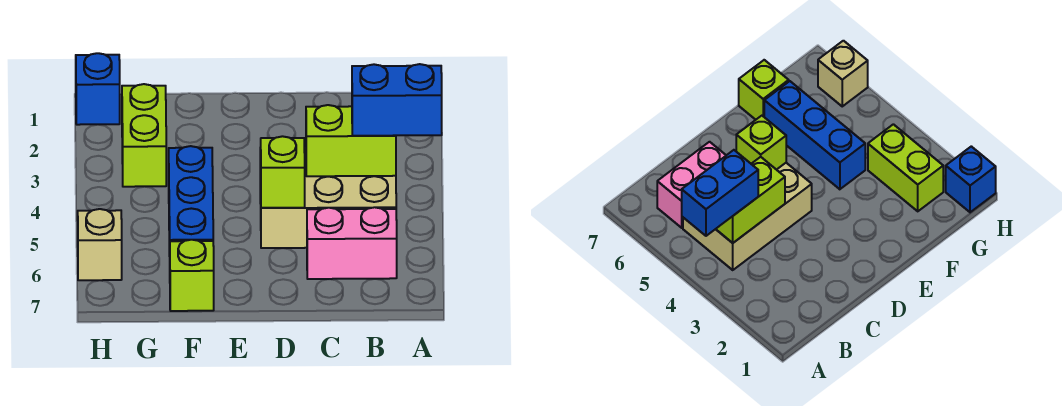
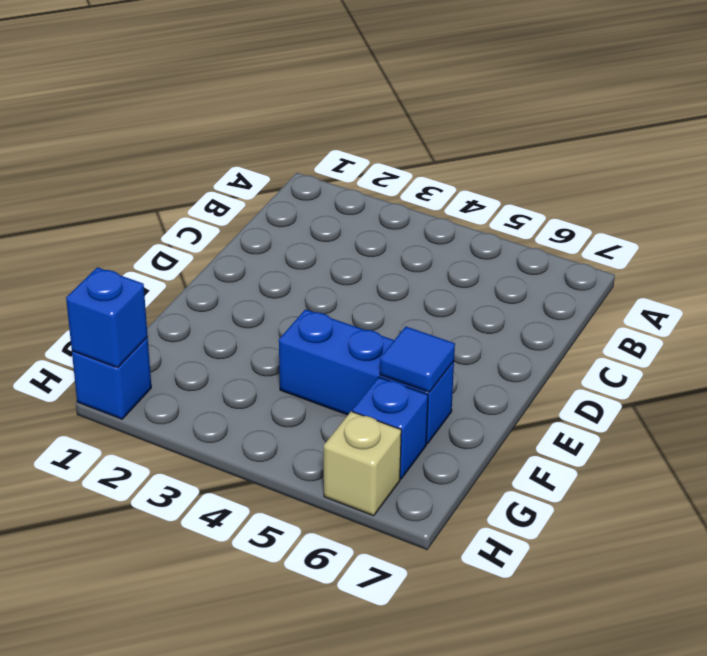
blue 1x1 tile [380,327,455,392] -> none
blue 1x1 brick [352,377,428,479] -> none
blue 1x1 brick [66,267,148,368] -> none
none -> tan 2x3 brick [260,147,396,248]
none -> pink 1x2 brick [307,207,397,279]

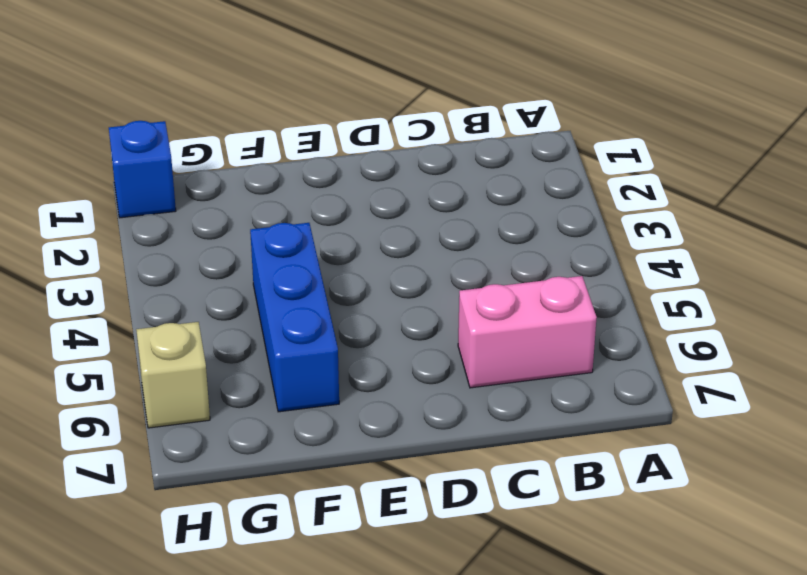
none -> tan 2x3 brick [260,147,396,248]
none -> lime 1x1 brick [170,240,214,311]

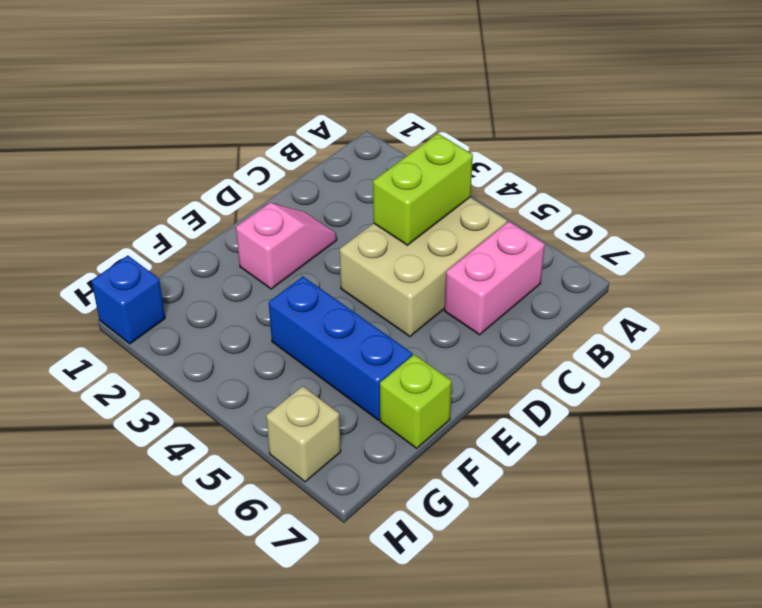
pink 1x2 slope [236,203,337,289] -> none
none -> lime 1x2 brick [122,84,166,187]
none -> lime 1x1 brick [260,136,305,208]

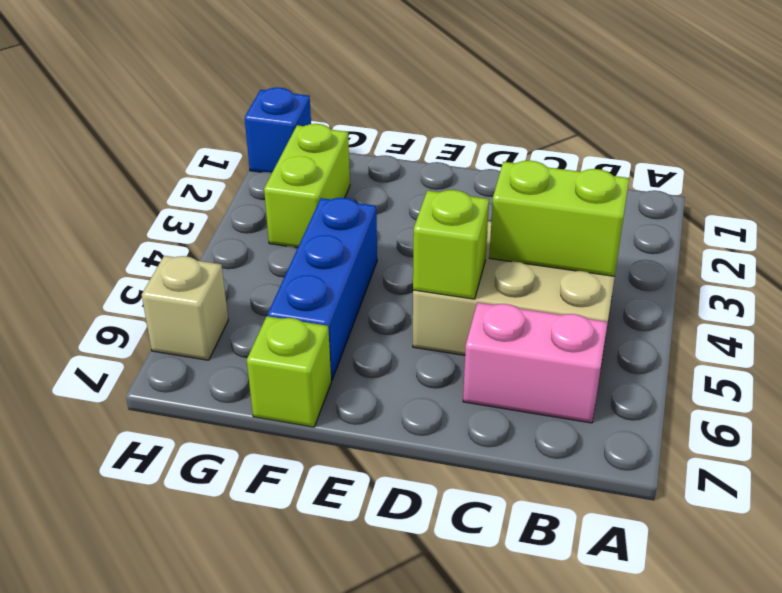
none -> blue 1x2 brick [352,64,442,136]

